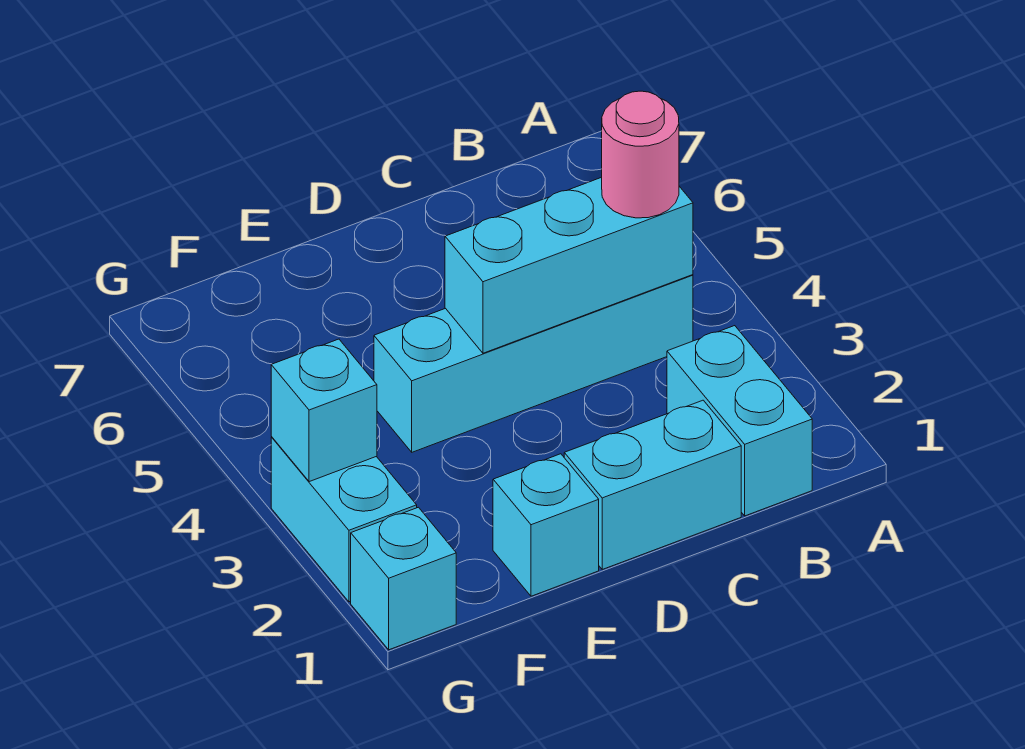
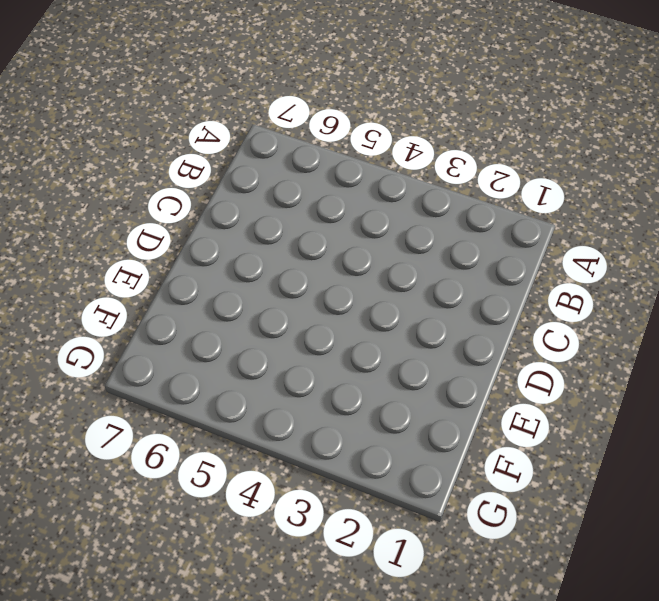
none -> cyan 1x2 brick [667,326,812,516]
none -> cyan 1x4 brick [374,275,693,452]

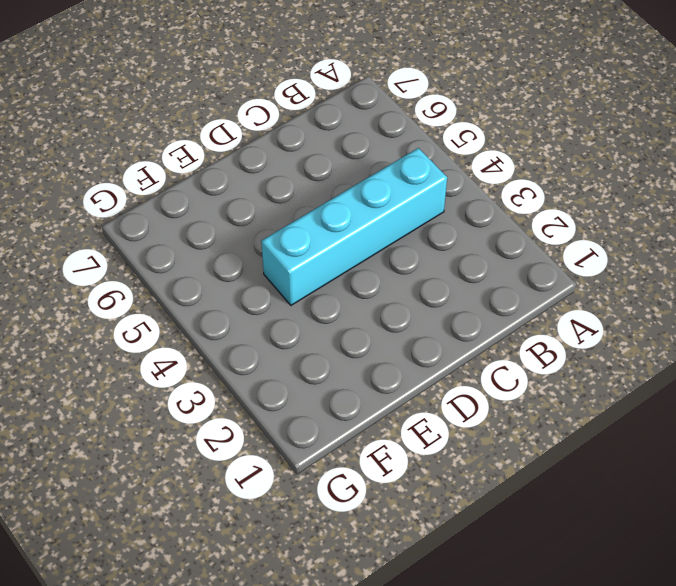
none -> cyan 1x2 brick [667,326,812,516]
none -> cyan 1x2 brick [564,400,741,569]

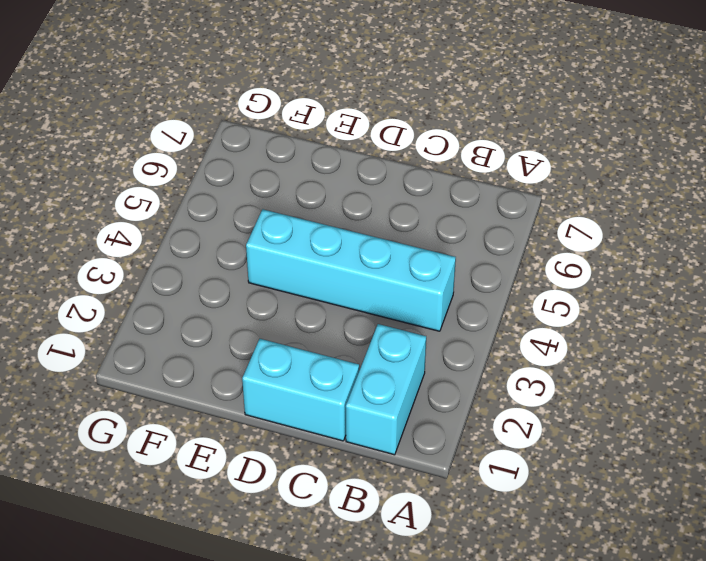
none -> cyan 1x1 brick [493,454,599,596]
none -> cyan 1x1 brick [351,507,456,650]

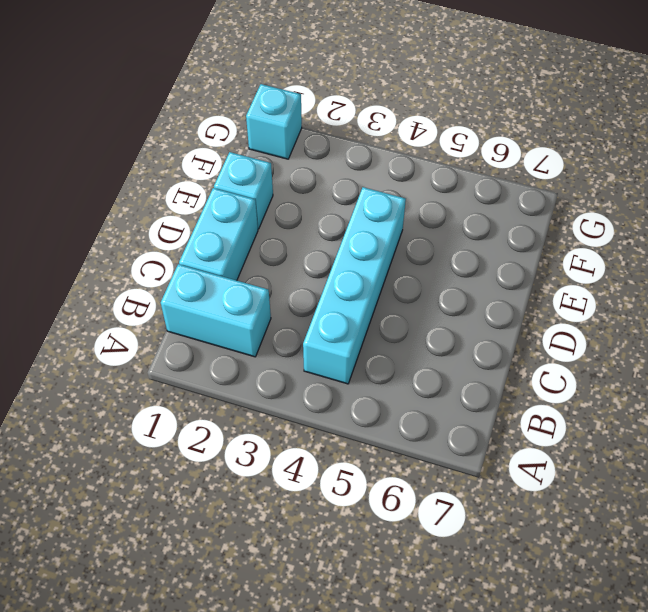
none -> cyan 1x2 brick [271,437,417,602]
none -> cyan 1x3 brick [445,177,693,353]

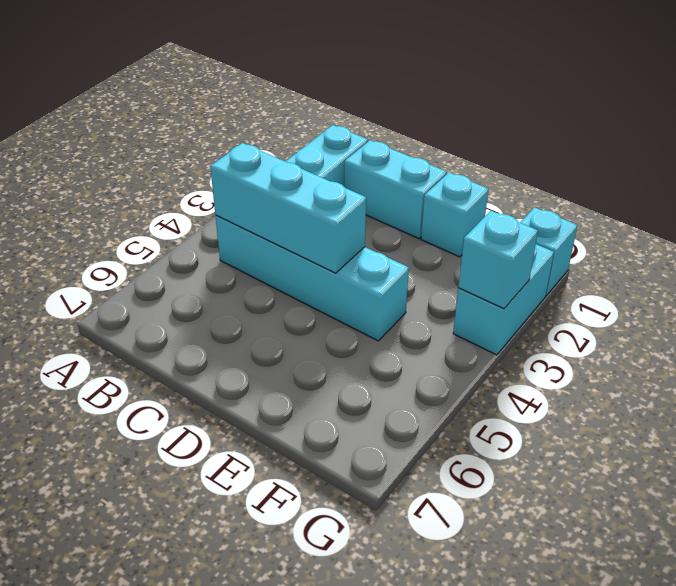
none -> pink 1x1 round brick [602,91,679,218]

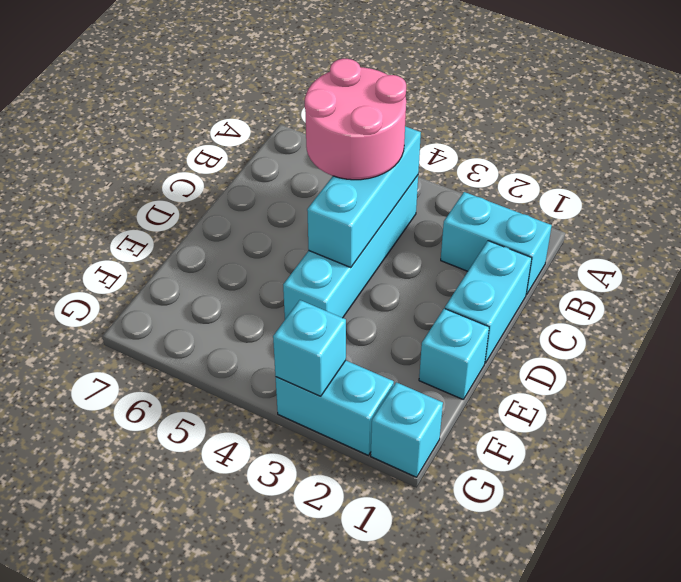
pink 2x2 round brick [305,59,406,180] -> pink 1x1 round brick [602,91,679,218]

